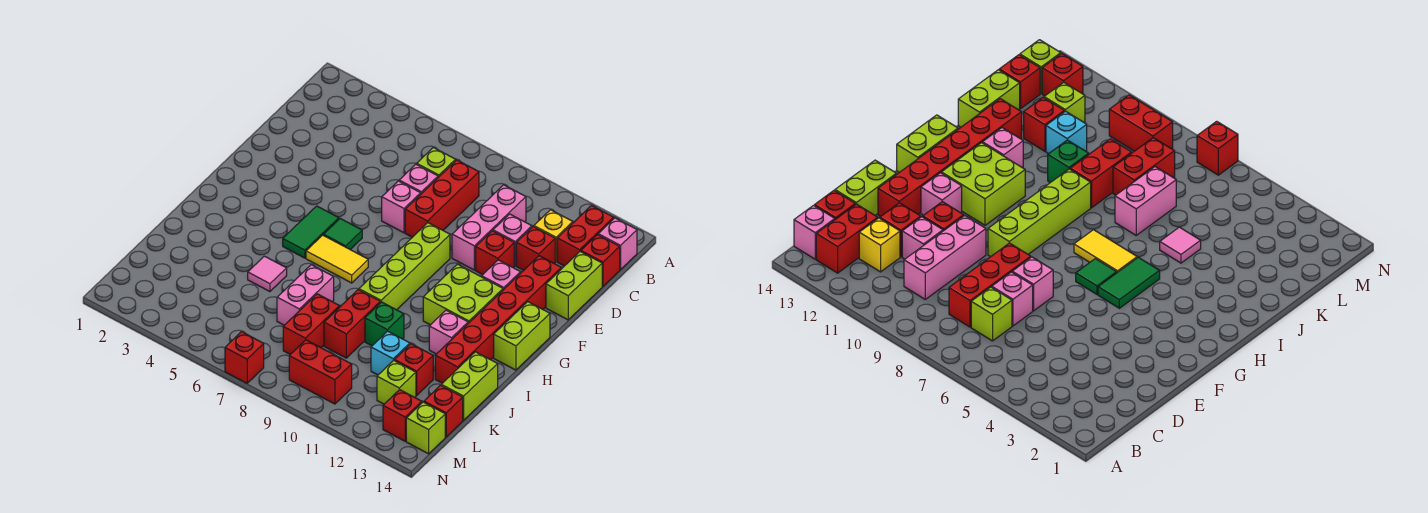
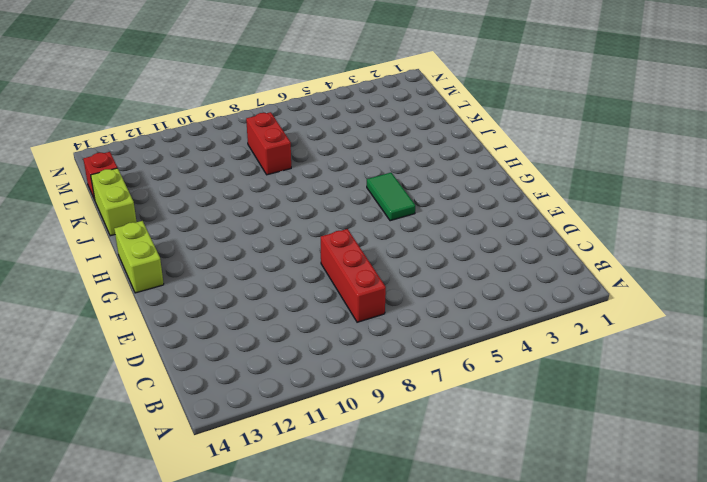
none -> red 1x2 brick [557,206,614,266]
none -> pink 1x1 brick [598,218,637,270]
none -> lime 1x1 brick [417,148,456,177]
none -> pink 1x3 brick [452,185,526,270]

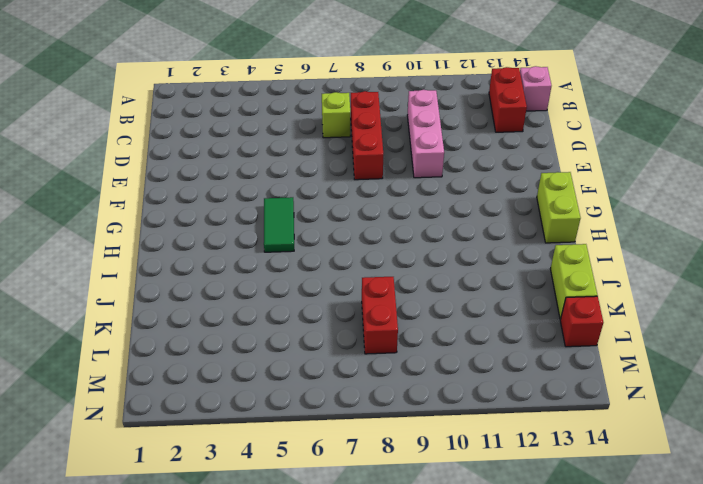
none -> yellow 1x1 brick [534,210,573,261]
none -> red 1x1 brick [581,235,620,286]
none -> pink 1x1 brick [399,164,438,194]
none -> pink 1x1 brick [493,214,532,266]

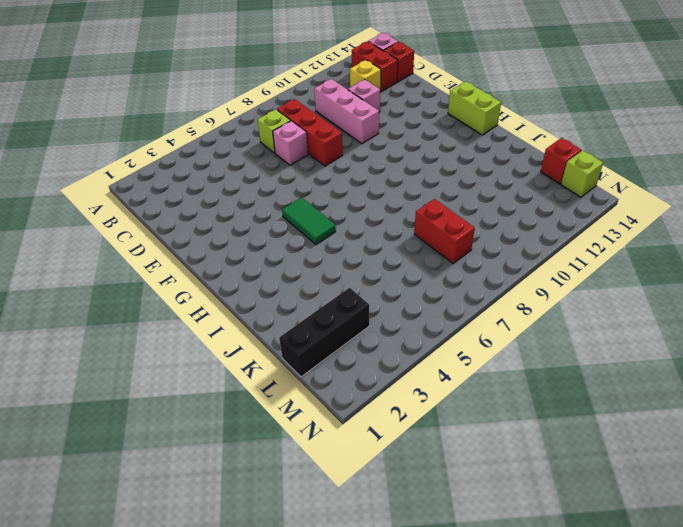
black 1x3 brick [279,288,369,377] -> none
none -> red 1x1 brick [516,227,555,270]
none -> lime 1x2 brick [546,251,602,320]
none -> pink 1x1 brick [382,181,421,233]
none -> red 1x1 brick [476,231,514,275]

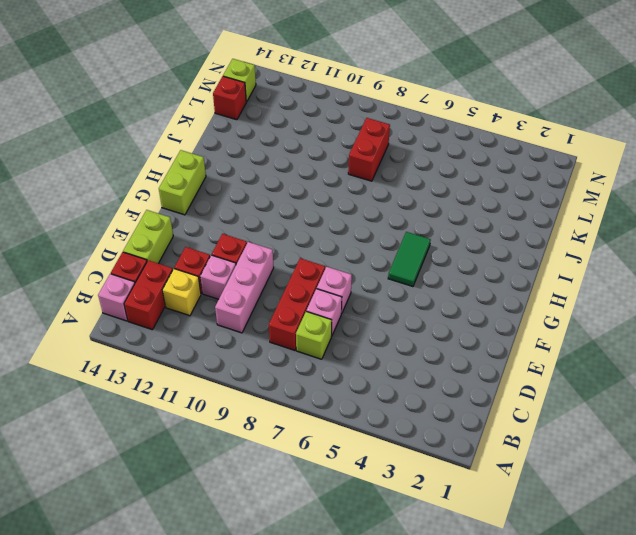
none -> red 1x6 brick [435,256,561,383]
none -> lime 1x4 brick [359,223,450,310]
none -> pink 1x1 brick [482,260,521,290]
none -> green 1x1 tile [323,219,362,249]

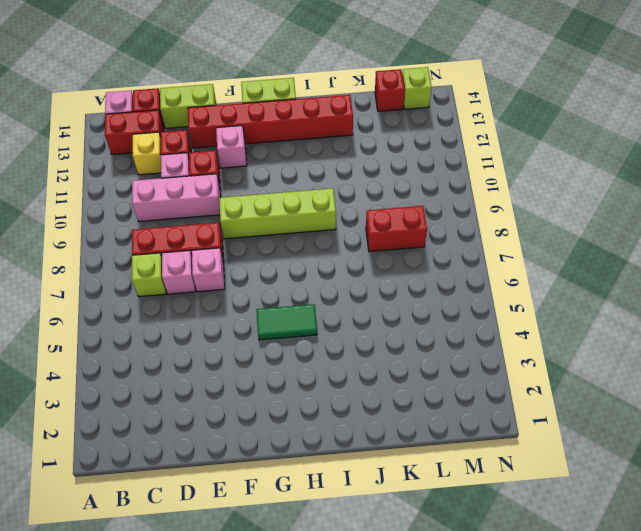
none -> green 1x1 tile [323,219,362,249]
none -> lime 2x2 brick [423,264,503,325]
none -> yellow 1x2 tile [306,235,368,283]
none -> pink 1x1 brick [429,310,468,354]

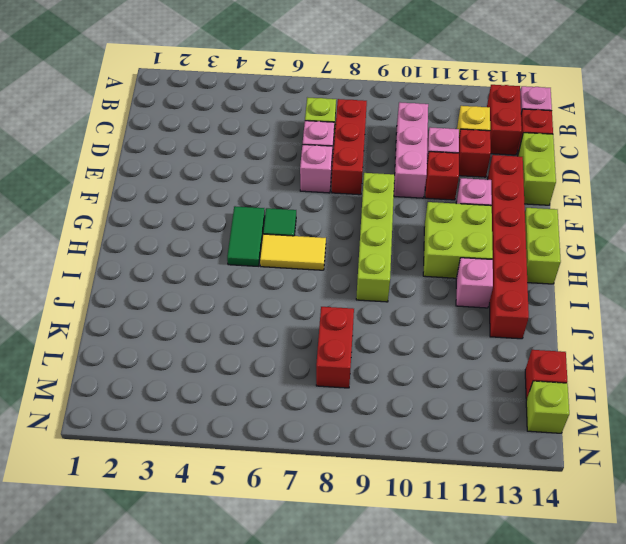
none -> pink 1x1 tile [248,256,287,292]
none -> pink 1x2 brick [277,265,334,325]
none -> red 1x2 brick [324,290,380,358]
none -> green 1x1 brick [365,302,404,346]

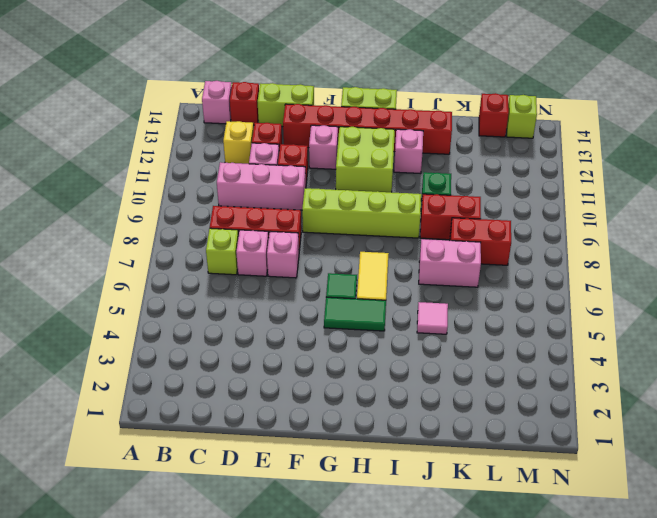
none -> red 1x2 brick [557,206,614,266]
none -> lime 1x2 brick [441,352,498,420]
none -> cyan 1x1 brick [371,331,410,375]
none -> red 1x1 brick [394,344,433,395]

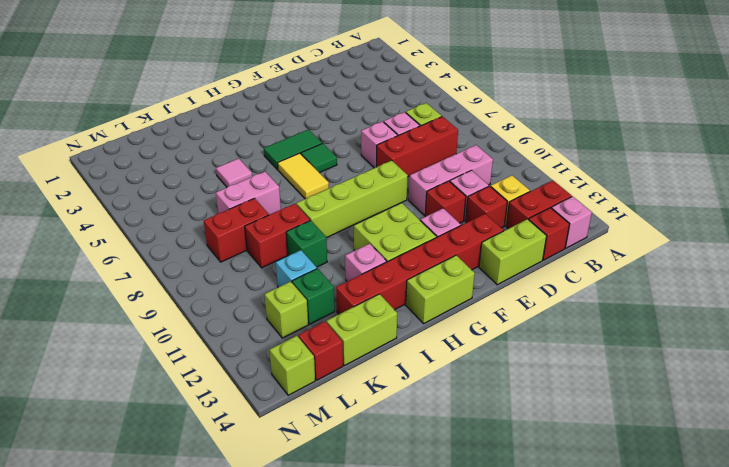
green 1x1 brick [292,269,335,324] -> red 1x1 brick [394,344,433,395]
none -> red 1x2 brick [289,340,352,404]
none -> red 1x1 brick [383,390,422,441]
none -> red 1x1 brick [225,332,264,383]

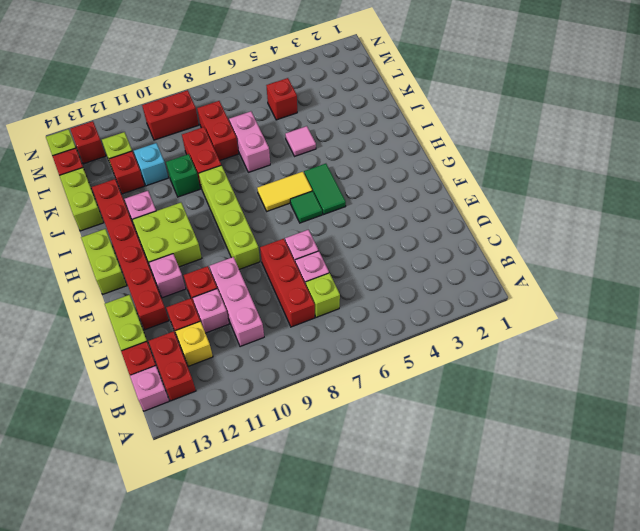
red 1x1 brick [266,78,297,120] -> red 1x1 brick moved to [225,332,264,383]

